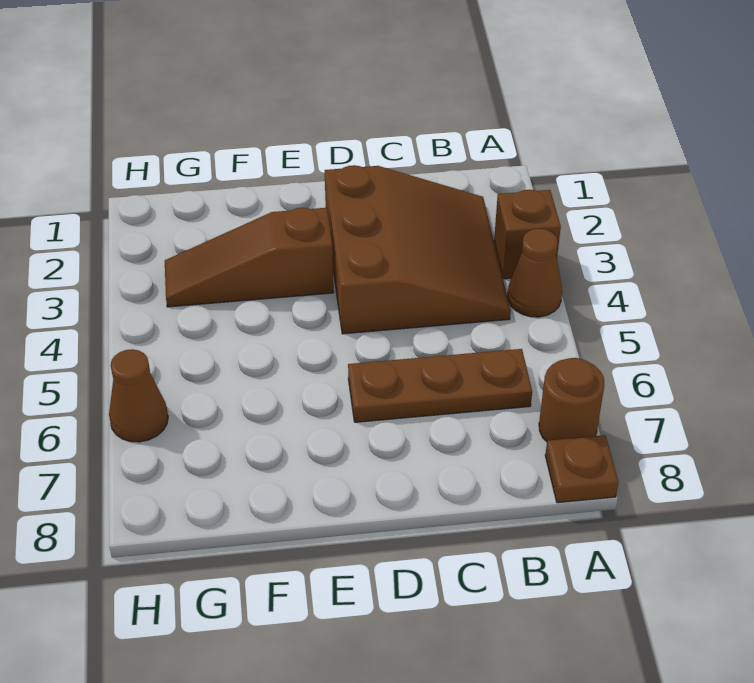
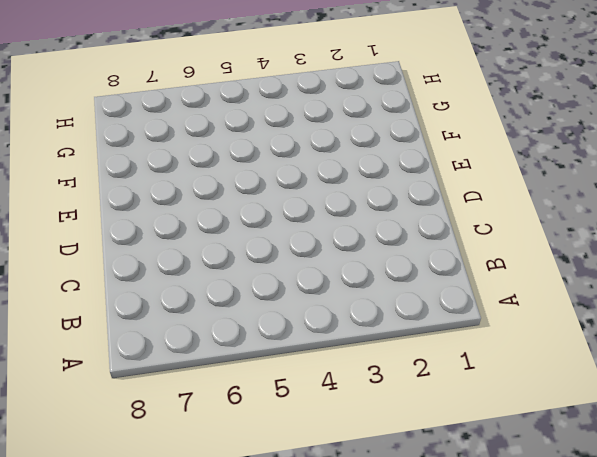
none -> brown 1x1 brick [494,190,561,279]
none -> brown 1x1 cone [508,229,562,317]

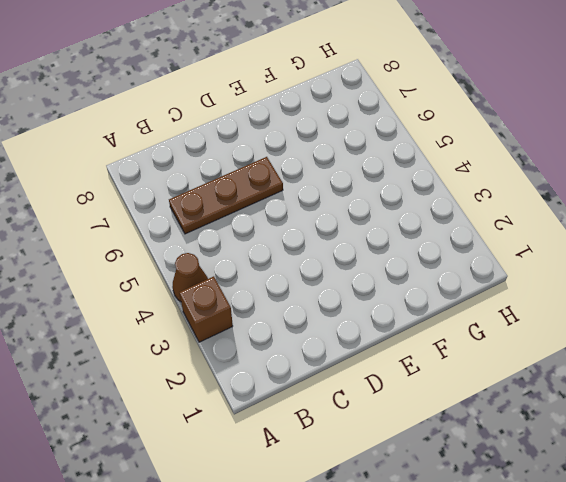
none -> brown 1x1 round brick [539,358,604,442]
none -> brown 1x1 plate [545,435,618,503]

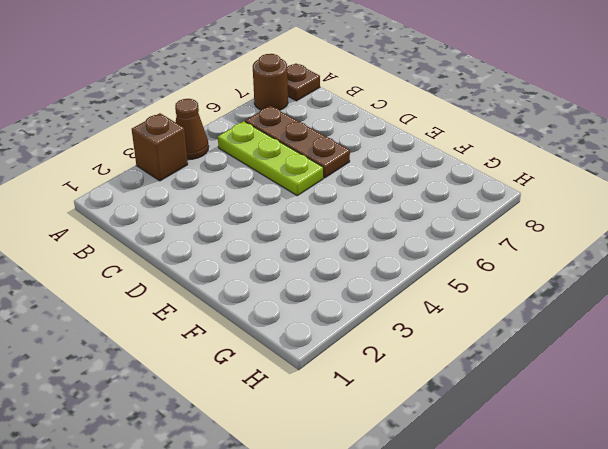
lime 1x3 plate [218,121,323,196] -> none
none -> brown 3x3 slope [325,165,511,334]
none -> brown 1x3 slope [165,208,334,307]

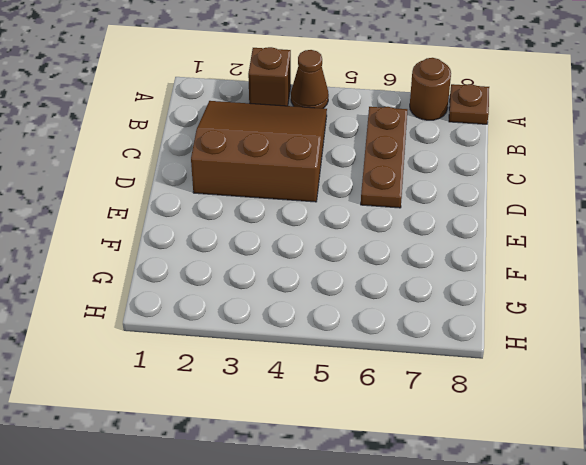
none -> brown 1x3 slope [165,208,334,307]
none -> brown 1x1 cone [109,349,168,442]

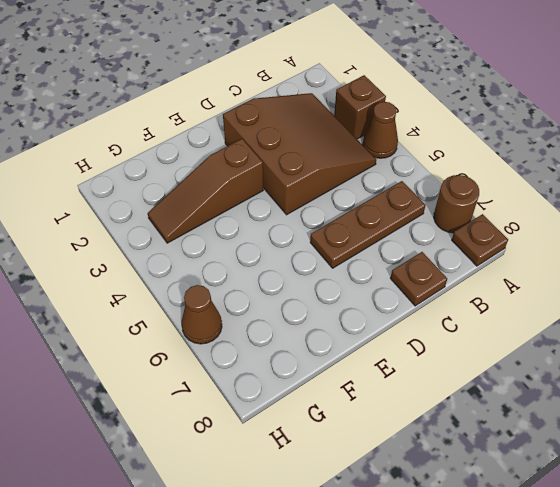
brown 1x1 plate [390,252,447,306] -> none

